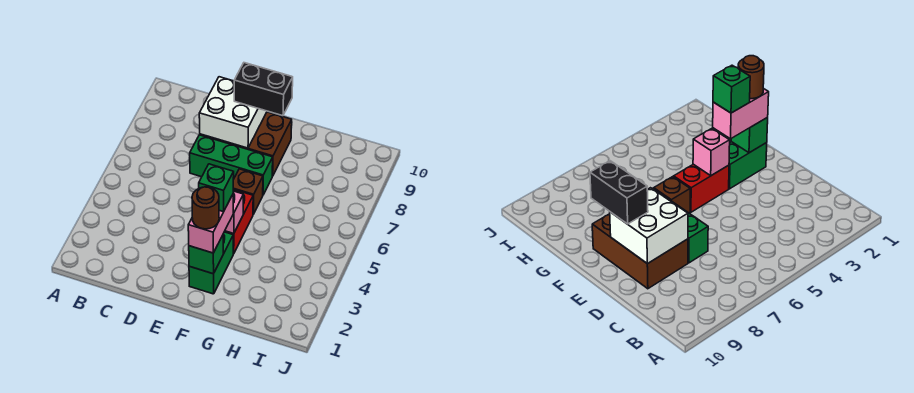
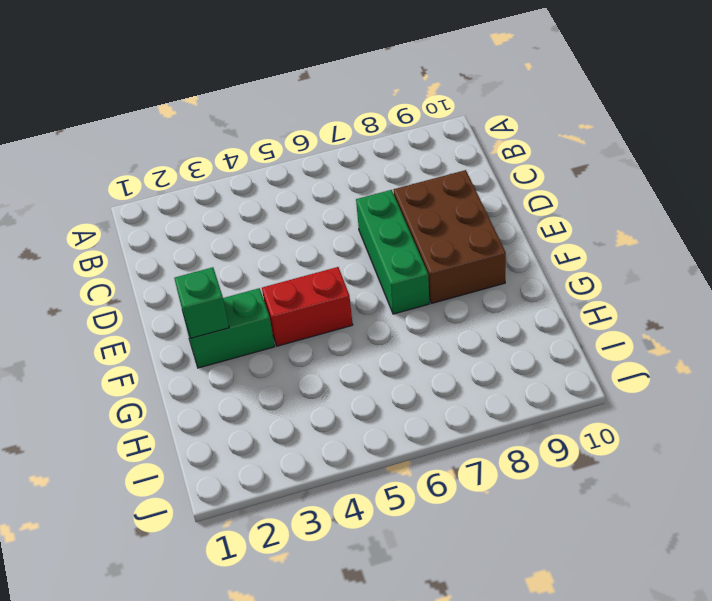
none -> brown 1x1 brick [233,169,263,214]
none -> white 2x2 brick [199,77,267,148]
none -> pink 1x1 brick [225,191,243,234]

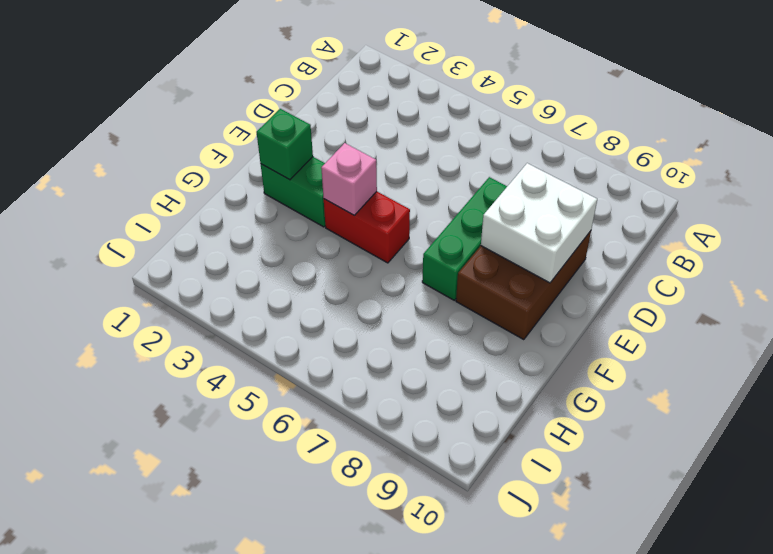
none -> brown 1x1 brick [233,169,263,214]
none -> black 1x2 brick [234,63,293,116]
none -> pink 1x2 brick [188,195,233,253]

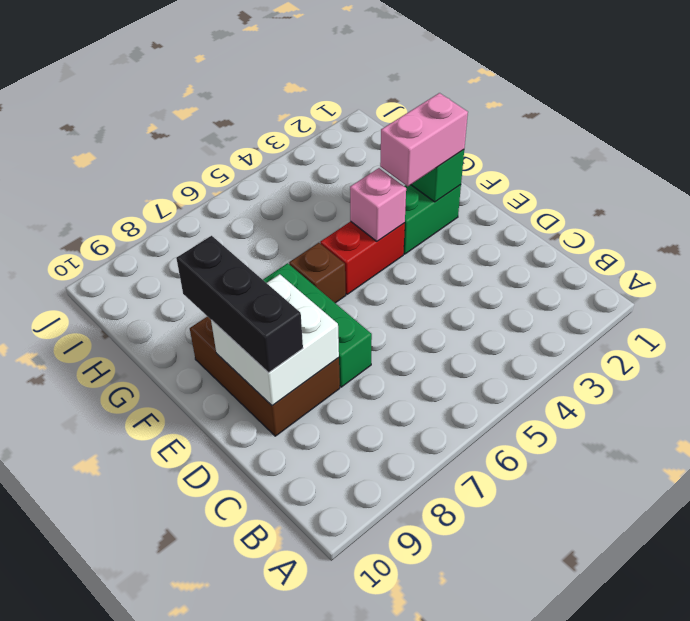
black 1x3 brick [176,236,303,373] -> black 1x2 brick [234,63,293,116]
none -> brown 1x1 round brick [192,187,219,229]
none -> green 1x1 brick [199,164,234,212]

